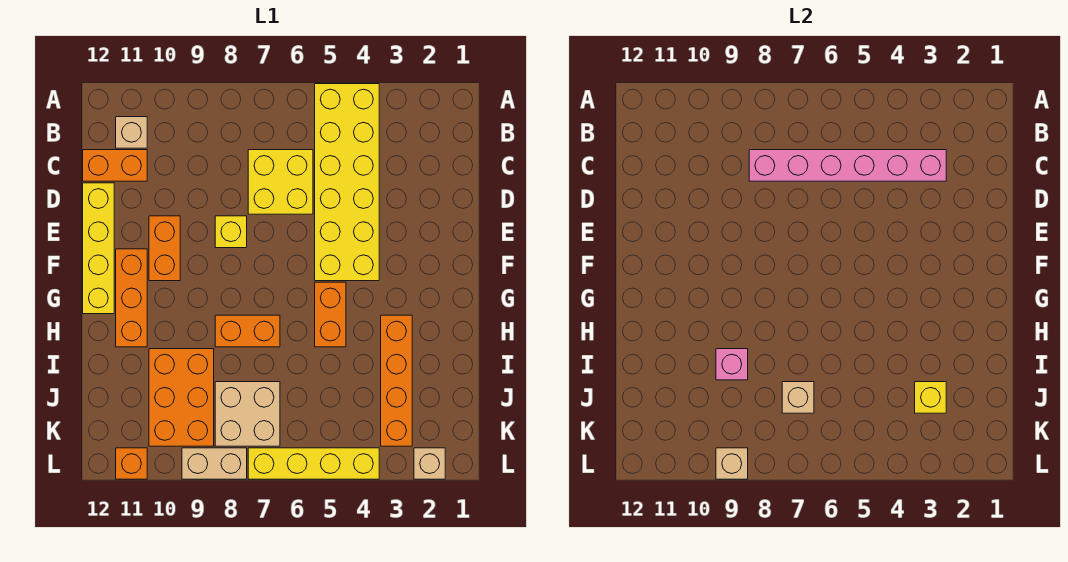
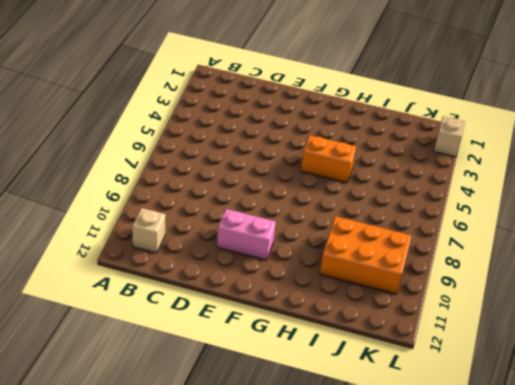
pink 1x2 brick [217,209,276,260] -> orange 1x2 brick [149,216,180,281]
none -> yellow 2x6 brick [315,84,379,281]
none -> yellow 2x2 brick [248,150,313,214]
none -> orange 1x2 brick [83,150,147,181]

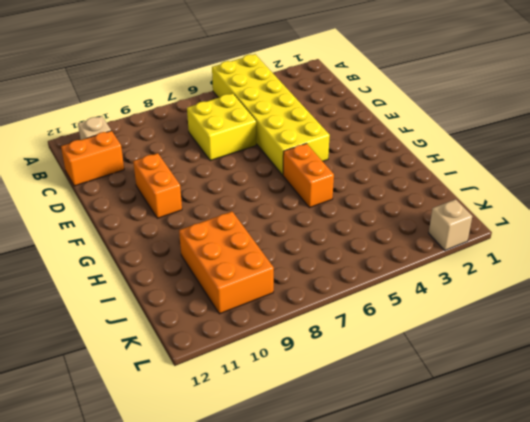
none -> yellow 1x4 brick [83,183,114,314]
none -> yellow 1x1 brick [215,216,247,248]
none -> orange 1x3 brick [116,249,147,347]

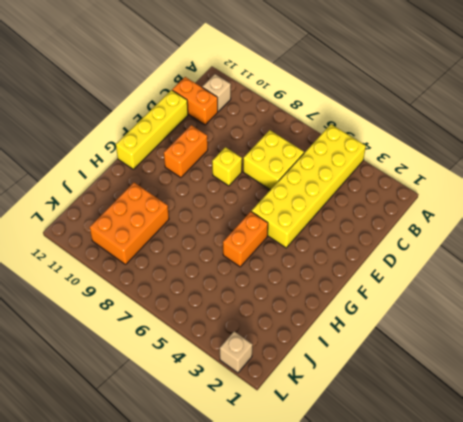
none -> orange 1x3 brick [116,249,147,347]
none -> orange 1x4 brick [381,315,412,446]
none -> orange 1x2 brick [215,315,280,347]

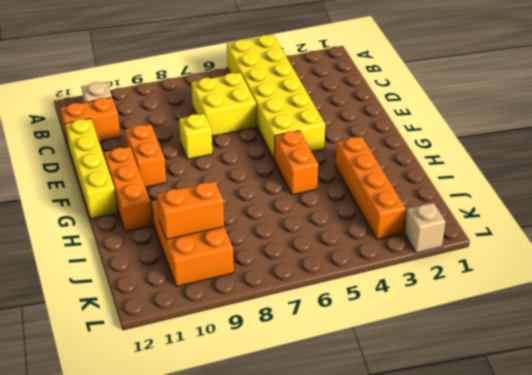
orange 1x2 brick [157,181,224,240] -> orange 1x2 brick moved to [215,315,280,347]
none -> tan 2x2 brick [215,382,280,446]
none -> yellow 1x4 brick [248,448,379,479]
none -> tan 1x2 brick [182,448,247,479]

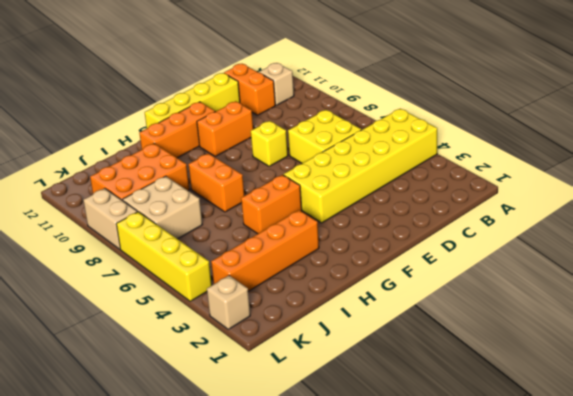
none -> orange 1x1 brick [116,448,147,479]
none -> pink 1x6 brick [749,150,946,181]
none -> pink 1x1 brick [716,349,748,380]

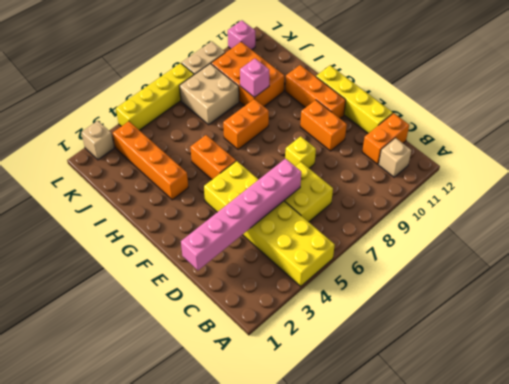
pink 1x6 brick [181,158,301,270] -> pink 1x6 brick moved to [749,150,946,181]
pink 1x1 brick [228,20,255,50] -> orange 1x1 brick [116,448,147,479]
none -> yellow 1x1 brick [915,382,946,413]
none -> tan 1x1 brick [782,382,814,413]
none -> tan 1x1 brick [716,448,748,479]

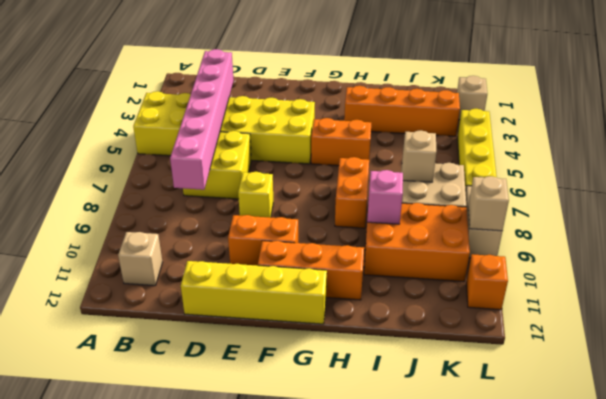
none -> orange 1x2 brick [83,150,147,181]
none -> yellow 1x1 brick [915,382,946,413]

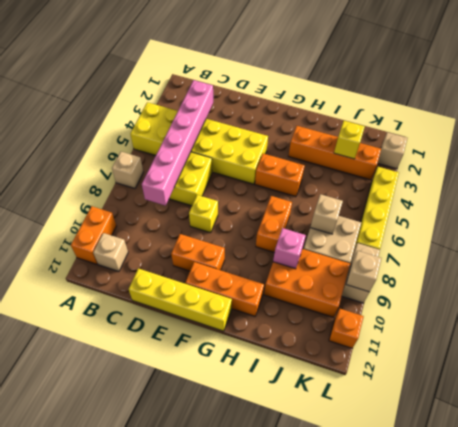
tan 1x1 brick [112,152,143,188] -> none
orange 1x2 brick [71,206,116,264] -> orange 1x2 brick moved to [83,150,147,181]

